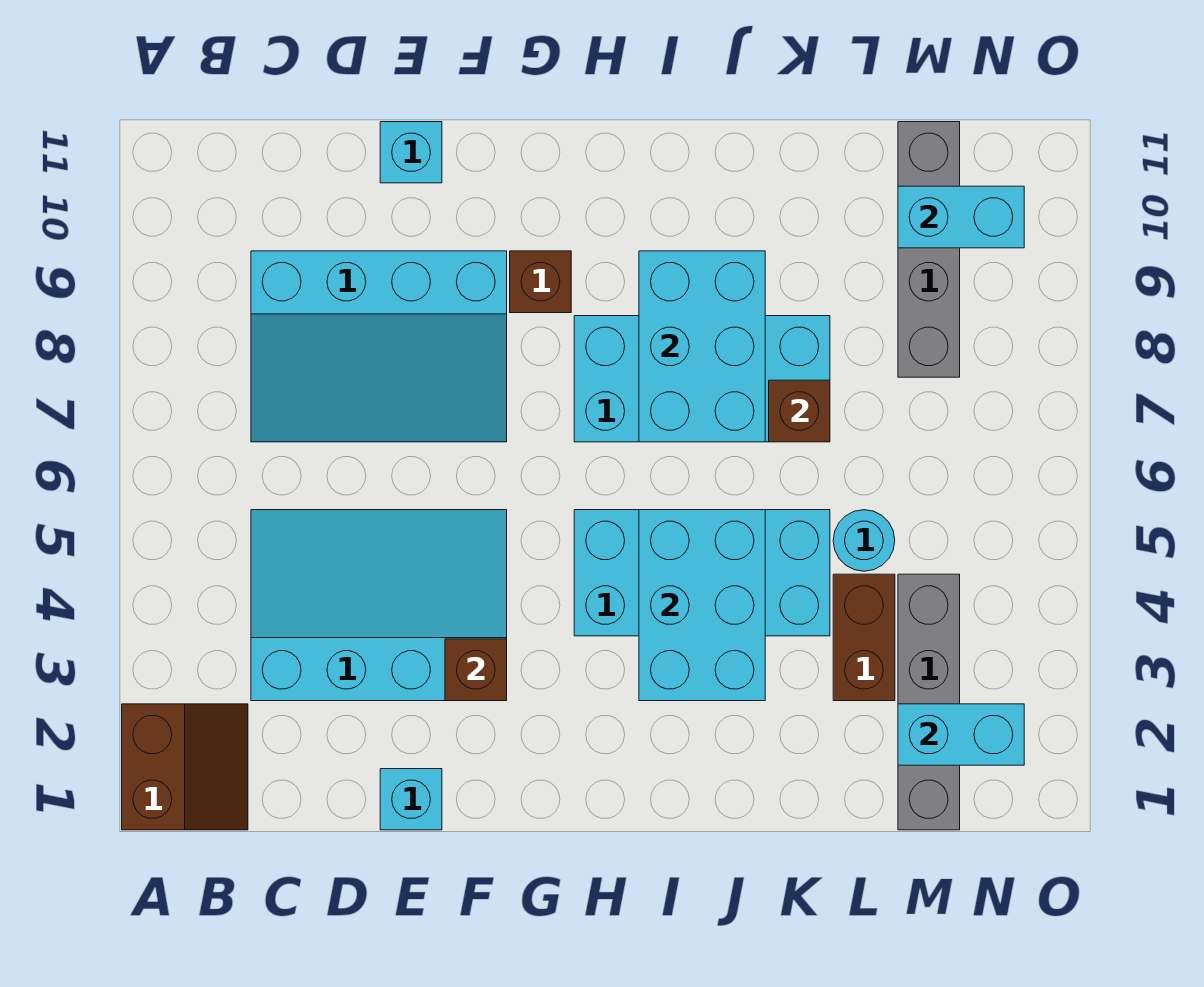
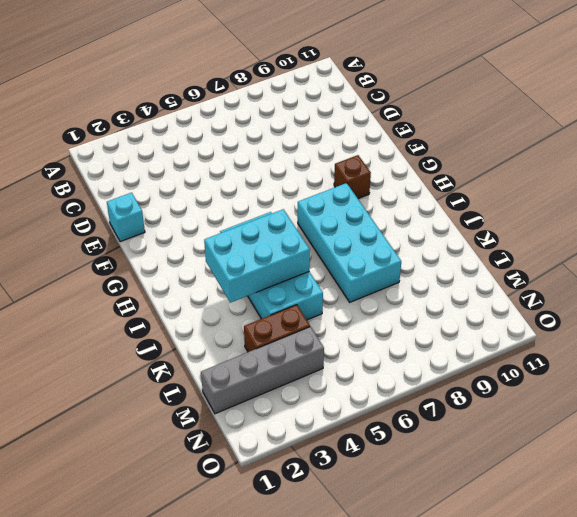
none -> brown 2x2 slope [122,704,248,830]
none -> cyan 3x4 slope [251,510,507,701]
none -> cyan 3x4 slope [251,251,507,442]

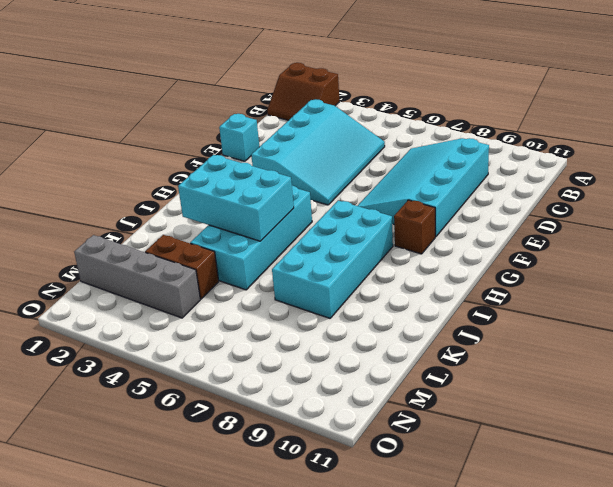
none -> cyan 1x1 brick [380,122,442,183]
none -> cyan 1x1 round brick [833,510,895,571]
none -> grey 1x4 brick [898,122,960,377]

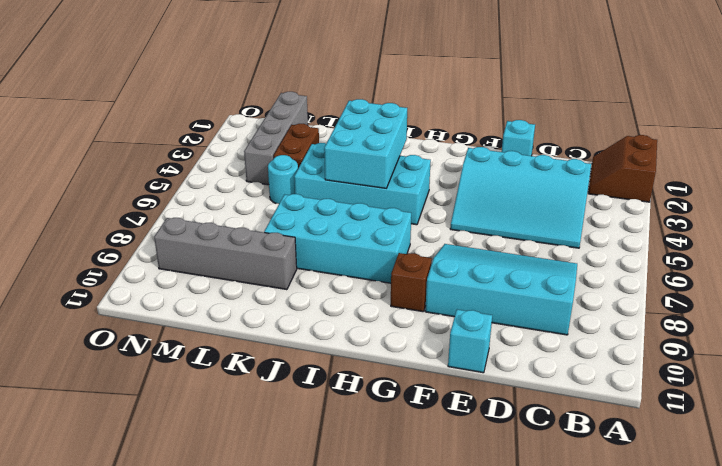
grey 1x4 brick [154,218,297,290] -> grey 1x4 brick turned to [898,122,960,377]
none -> brown 1x1 brick [445,639,507,701]
none -> cyan 2x3 brick [639,251,765,442]
none -> brown 1x1 brick [769,380,830,442]

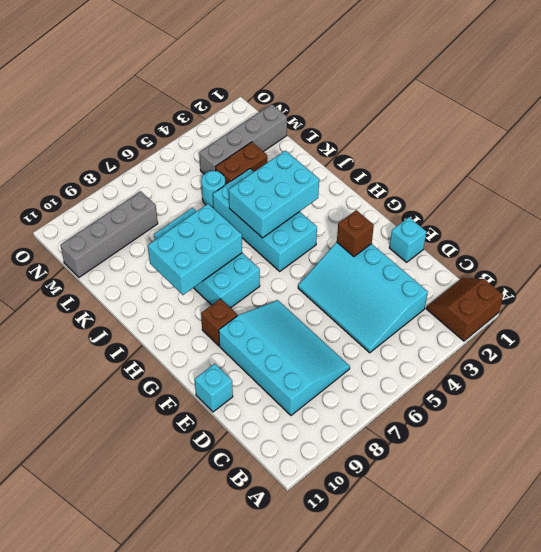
none -> brown 1x1 brick [769,380,830,442]
none -> cyan 1x2 brick [898,704,1024,765]
none -> cyan 1x2 brick [898,186,1024,248]

